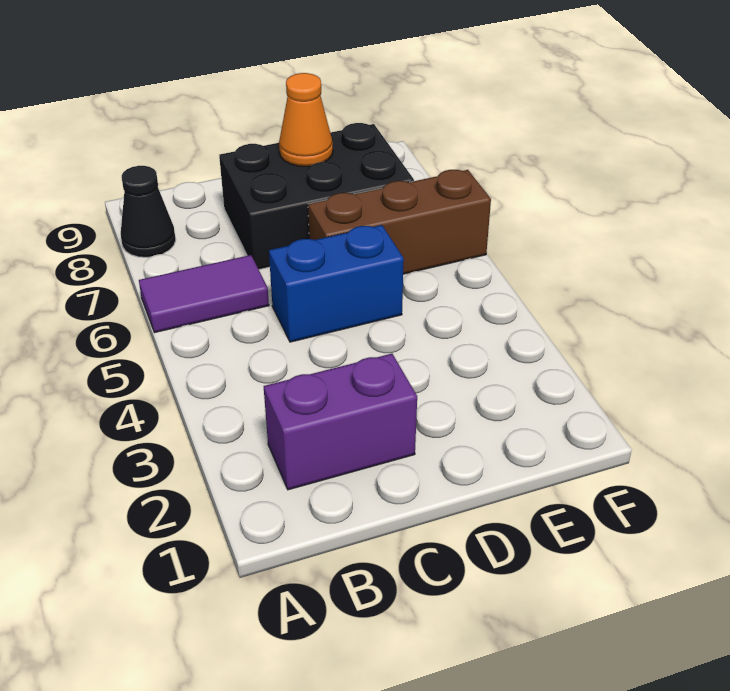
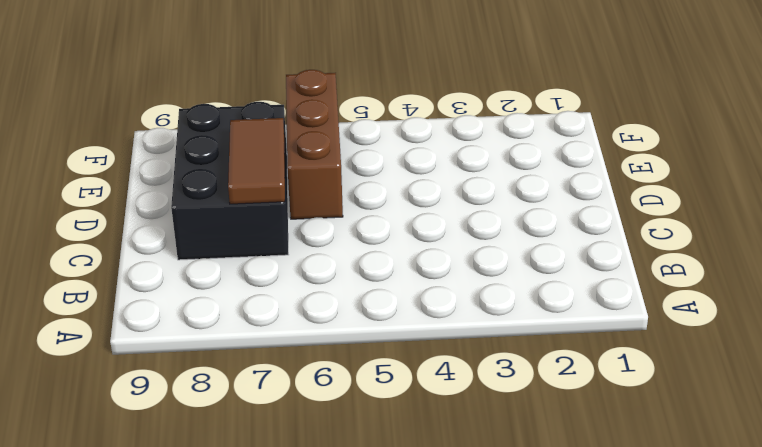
brown 1x2 tile [228,118,285,204] -> none
none -> purple 1x2 tile [139,255,269,333]
none -> black 1x1 cone [121,166,176,257]

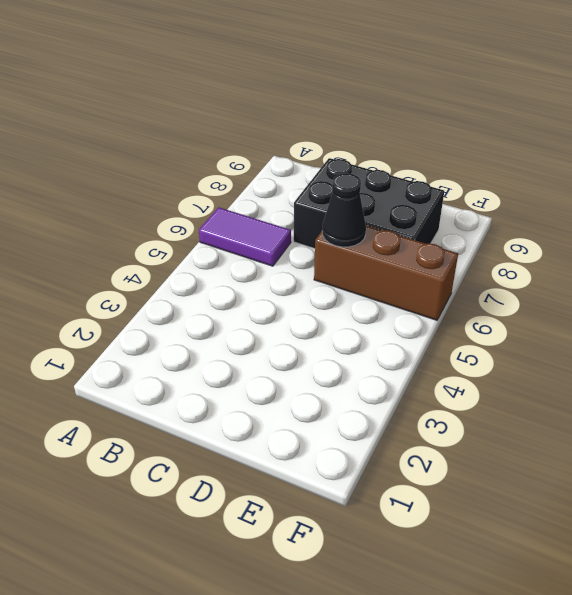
black 1x1 cone [322,173,366,247] -> black 1x1 cone moved to [121,166,176,257]
none -> purple 1x2 brick [264,354,417,490]
none -> blue 1x2 brick [269,225,404,342]

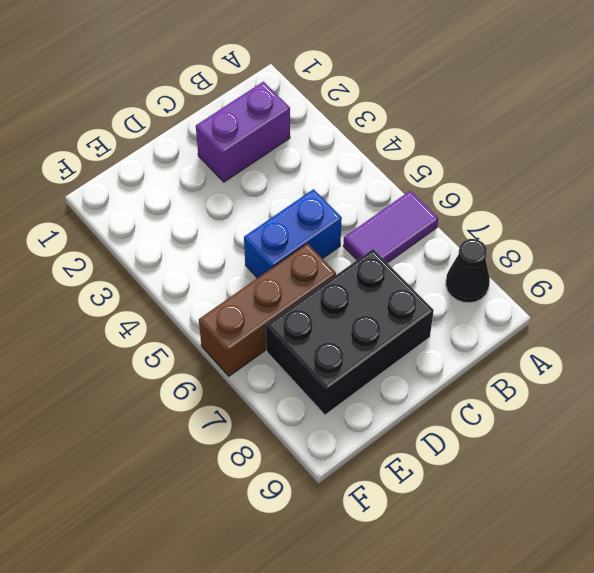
none -> orange 1x1 cone [279,73,333,166]

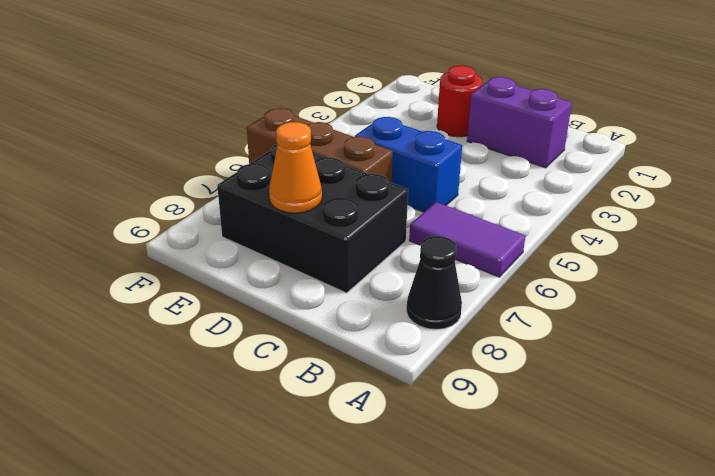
red 1x1 round brick [437,65,482,137] -> none

